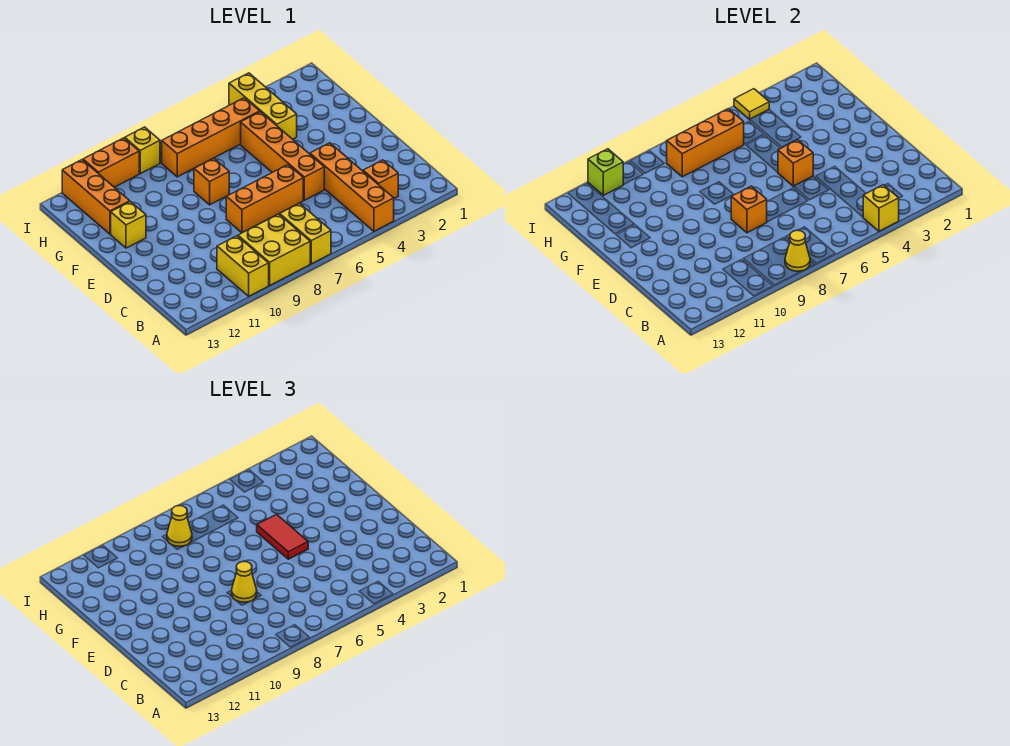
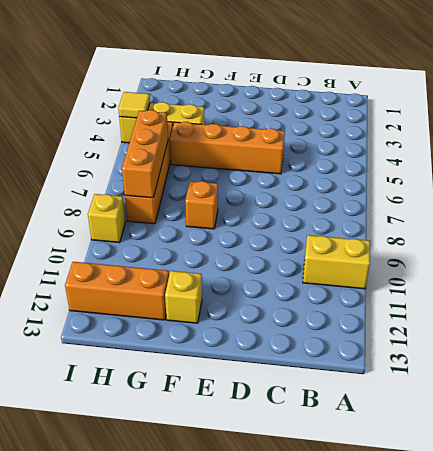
none -> orange 1x4 brick [310,143,394,231]
none -> yellow 1x2 brick [280,203,331,264]
none -> yellow 2x2 brick [238,214,310,285]

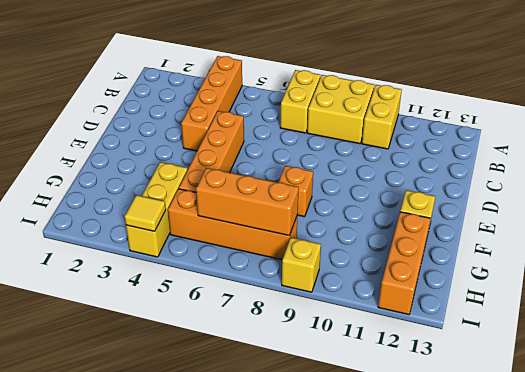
none -> orange 1x1 brick [363,160,398,198]
none -> orange 1x3 brick [226,165,303,233]
none -> orange 1x2 brick [83,138,139,187]

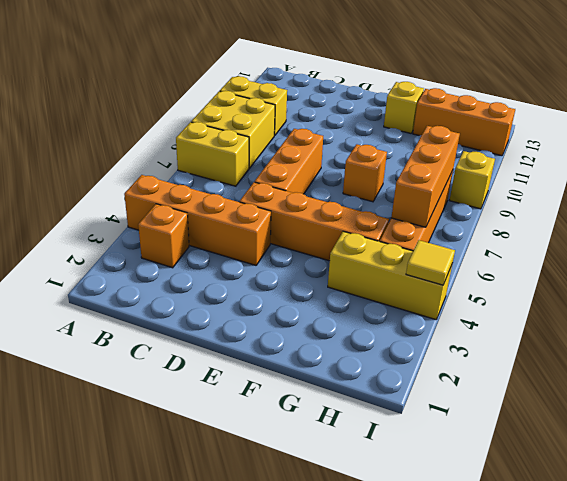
none -> orange 1x2 brick [83,138,139,187]
none -> yellow 1x1 brick [863,185,899,231]
none -> yellow 1x1 cone [785,230,810,271]

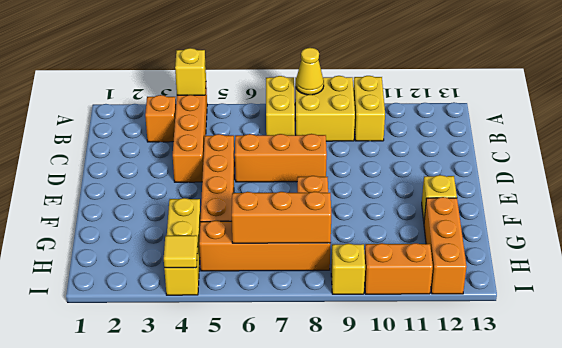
none -> orange 1x1 brick [731,186,767,233]
none -> orange 1x1 brick [778,140,813,186]
none -> lime 1x1 brick [588,149,623,195]

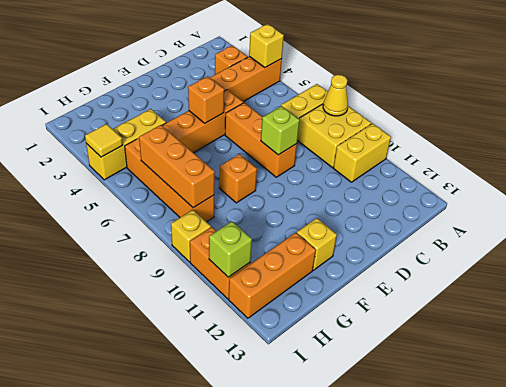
lime 1x1 brick [261,106,300,155] -> orange 1x1 brick [731,186,767,233]
none -> yellow 1x1 cone [232,561,257,602]
none -> red 1x2 tile [257,514,308,559]
none -> yellow 1x1 cone [167,506,192,546]

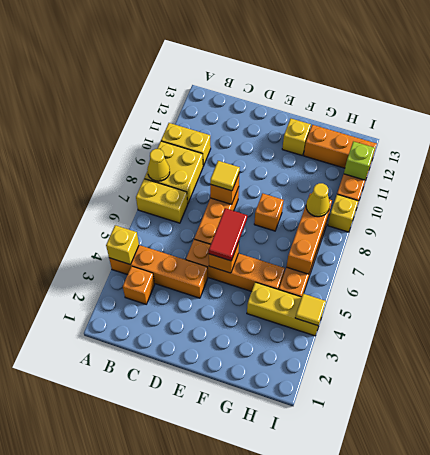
yellow 1x1 tile [210,161,240,191] -> yellow 1x1 cone [232,561,257,602]
red 1x2 tile [209,208,247,261] -> red 1x2 tile turned to [257,514,308,559]

